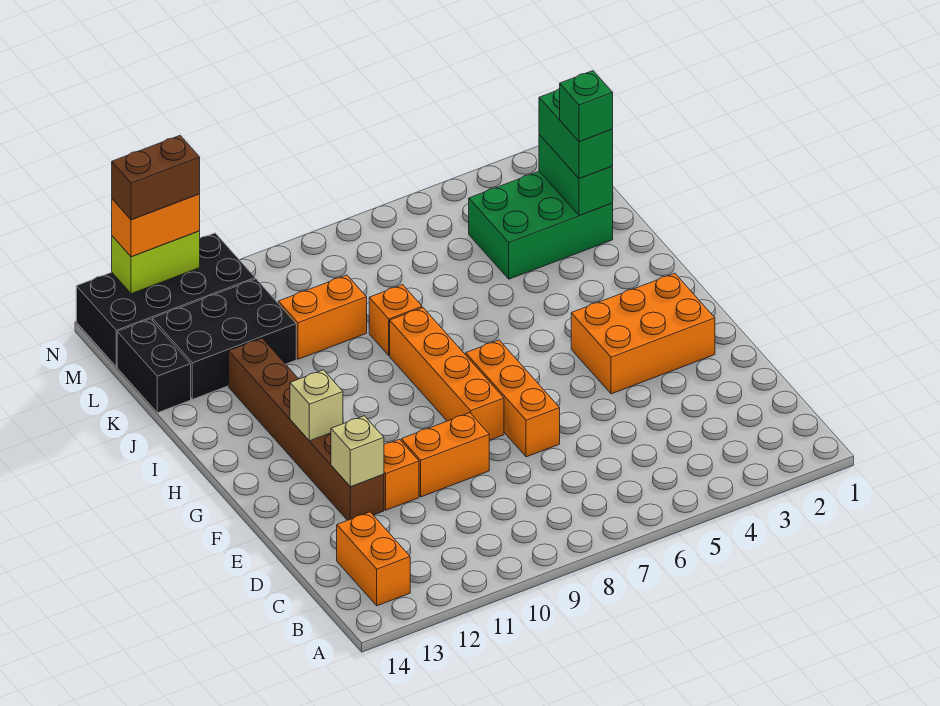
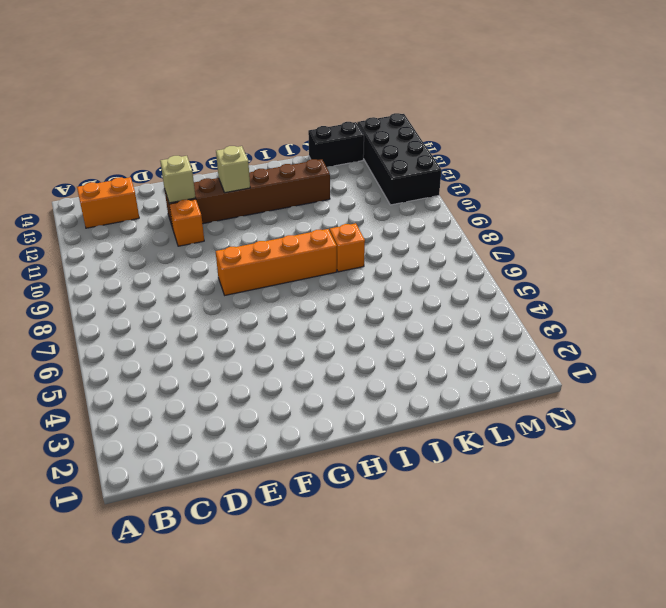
none -> orange 1x3 brick [466,340,560,457]
none -> orange 1x2 brick [401,413,489,497]
none -> orange 2x3 brick [571,273,715,394]

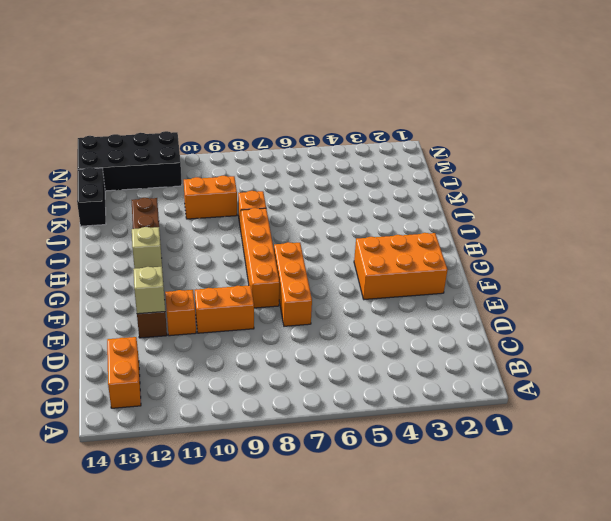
none -> green 2x3 brick [469,171,613,279]
none -> black 2x3 brick [153,279,296,399]
none -> green 1x2 brick [539,135,613,215]

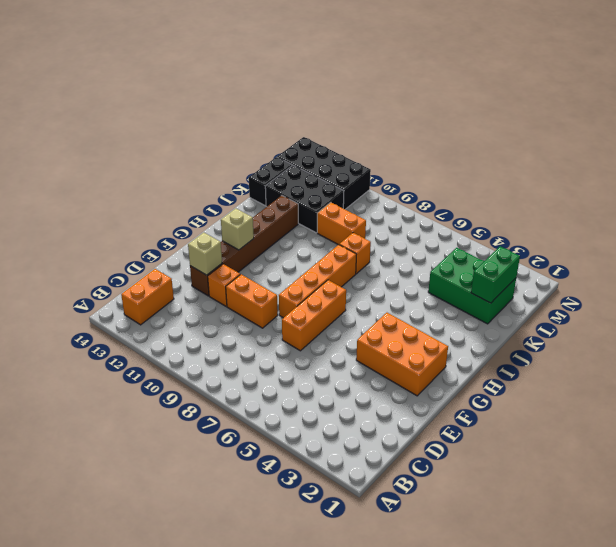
none -> lime 1x2 brick [112,231,200,294]
none -> green 1x2 brick [539,88,613,179]
none -> orange 1x2 brick [112,194,200,257]

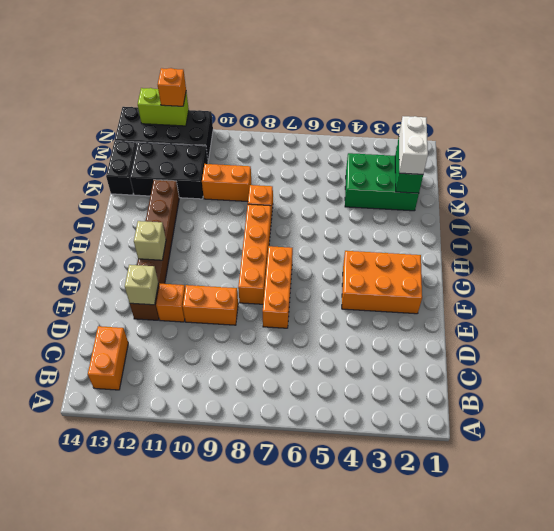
white 1x2 brick [399,116,428,174] -> green 1x2 brick [539,88,613,179]
orange 1x1 brick [158,68,186,106] -> orange 1x2 brick [112,194,200,257]
none -> green 1x1 brick [560,71,613,142]
none -> brown 1x2 brick [112,136,200,220]

